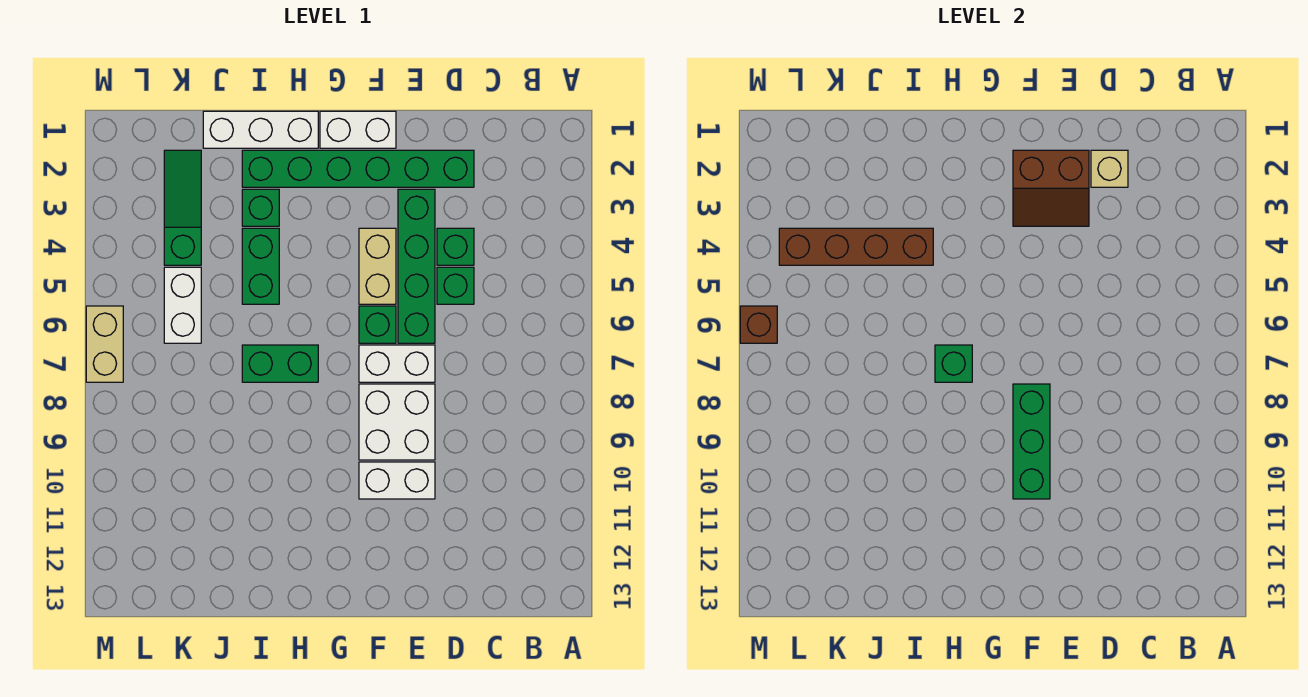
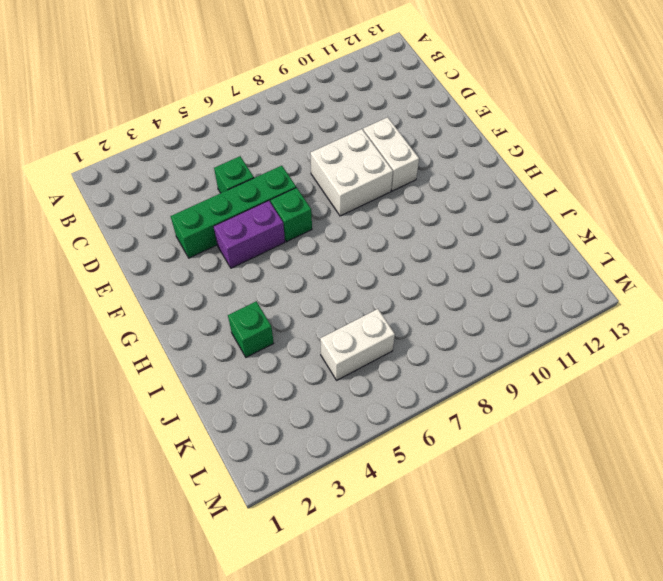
purple 1x2 brick [214,201,285,268] -> tan 1x2 brick [359,228,396,304]
none -> green 1x6 brick [242,150,474,187]
none -> green 1x1 brick [437,228,474,265]
none -> white 1x2 brick [359,345,435,382]

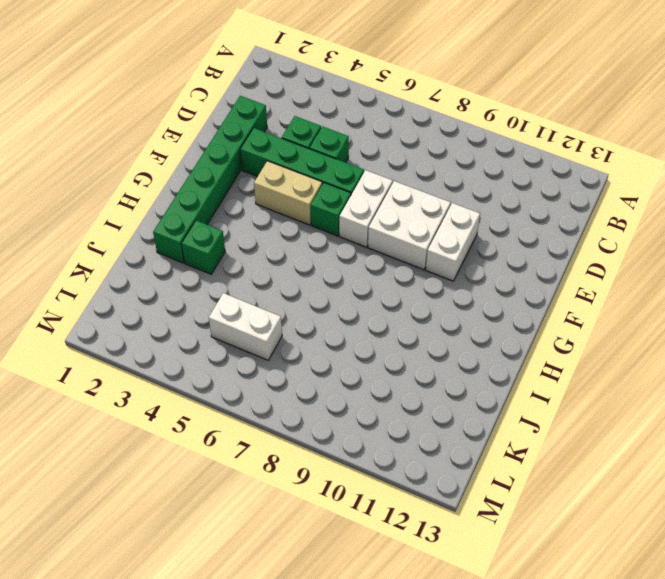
none -> white 1x2 brick [320,111,396,148]
none -> white 1x3 brick [203,111,318,148]
none -> green 1x2 brick [242,345,318,382]

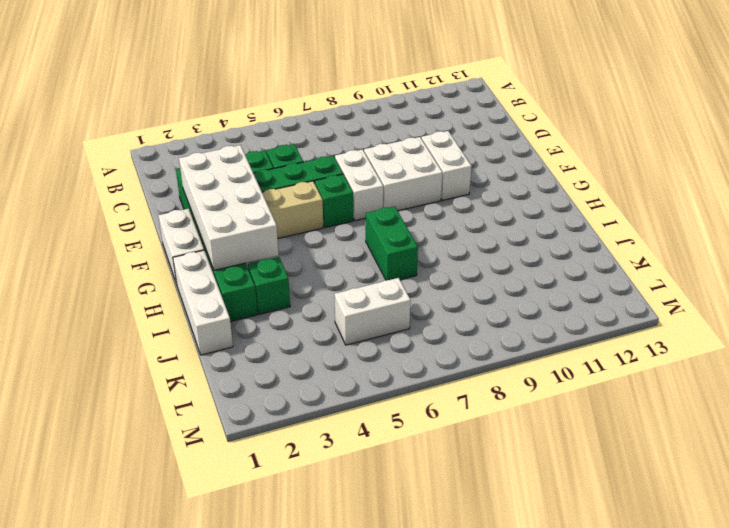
white 2x4 brick [179,145,279,270] -> brown 2x2 slope [1013,150,1089,226]
none -> green 1x2 brick [242,228,279,304]
none -> green 1x3 slope [164,150,201,265]
none -> tan 1x2 brick [86,306,123,382]

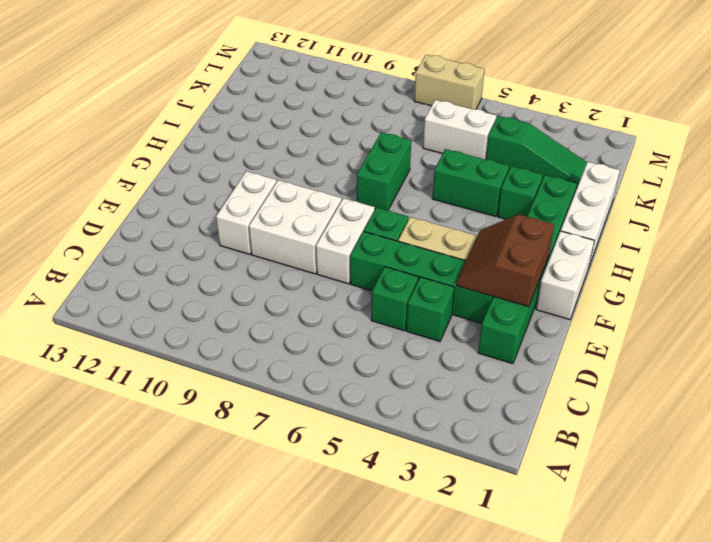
none -> tan 1x1 brick [1091,150,1128,187]
none -> green 1x3 brick [1013,384,1050,499]
none -> green 1x1 brick [935,345,972,382]

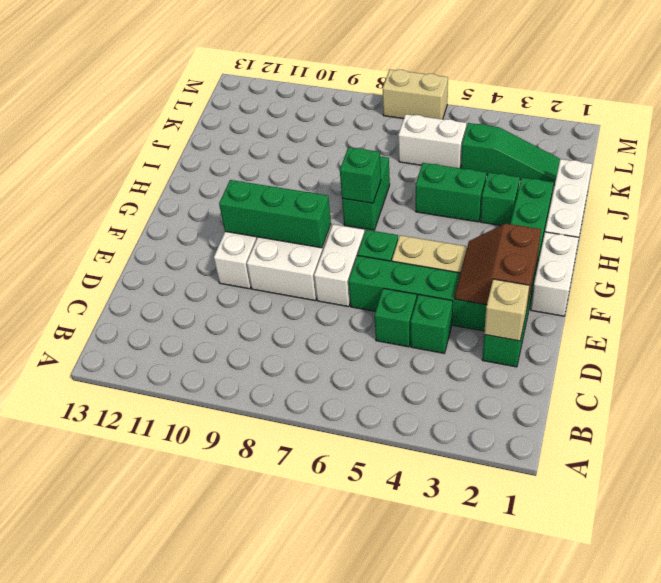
none -> brown 1x4 brick [779,228,933,265]
none -> brown 1x1 brick [740,306,777,343]

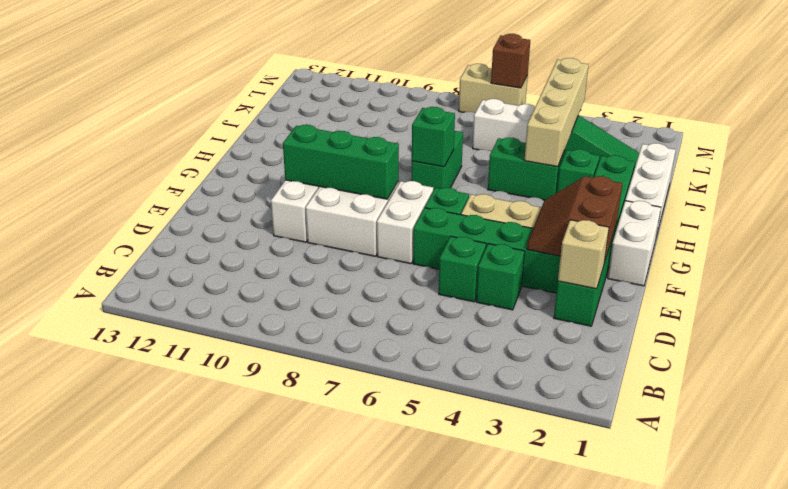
tan 1x4 brick [524,58,589,167] -> brown 1x4 brick [779,228,933,265]

